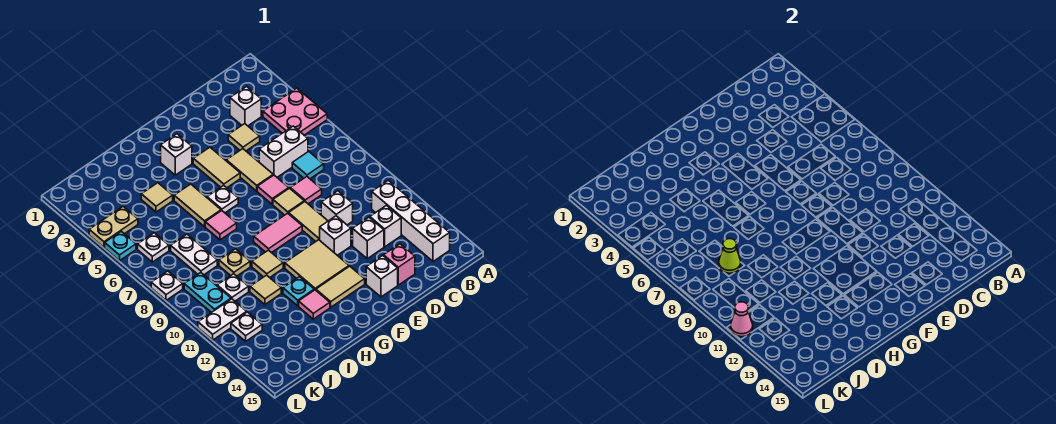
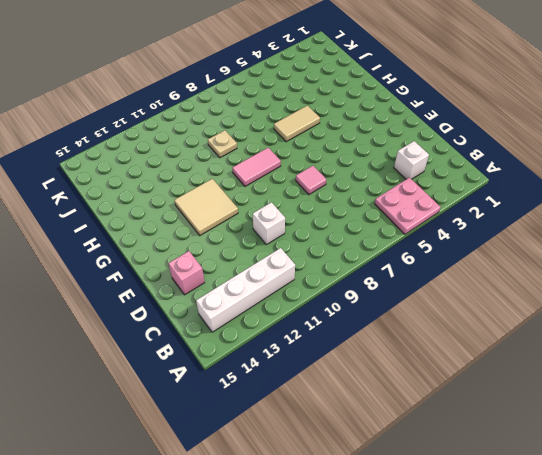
pink 1x2 tile [232,148,281,186] -> pink 1x2 tile turned to [254,213,302,253]
none -> white 1x2 brick [259,126,308,177]
none -> cyan 1x1 tile [292,151,324,179]
none -> white 1x1 brick [370,205,401,247]
none -> tan 1x1 tile [228,124,260,151]

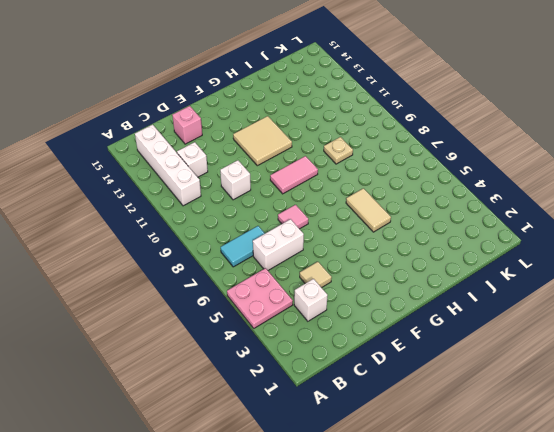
cyan 1x2 tile [221,226,265,267] -> cyan 1x1 tile [292,151,324,179]
none -> pink 1x1 tile [290,177,322,204]
none -> white 1x1 brick [353,217,384,259]
none -> tan 1x2 tile [226,149,273,191]
none -> tan 1x1 tile [273,188,304,215]

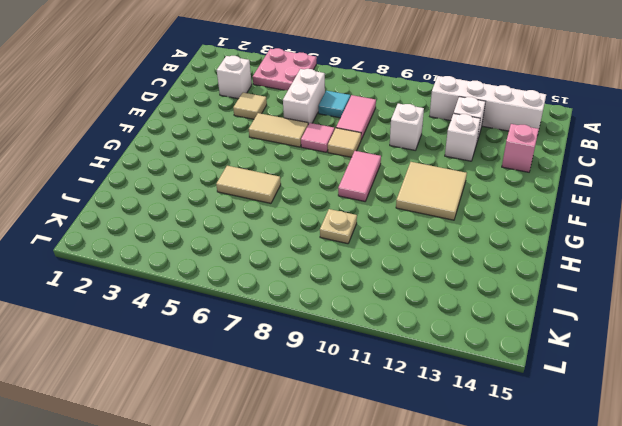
pink 1x2 tile [336,95,376,140] -> pink 1x1 tile [290,177,322,204]
none -> tan 1x2 tile [289,202,328,241]
none -> white 1x1 brick [320,216,351,255]
none -> white 1x1 brick [366,256,398,297]
none -> tan 1x2 tile [193,147,240,188]

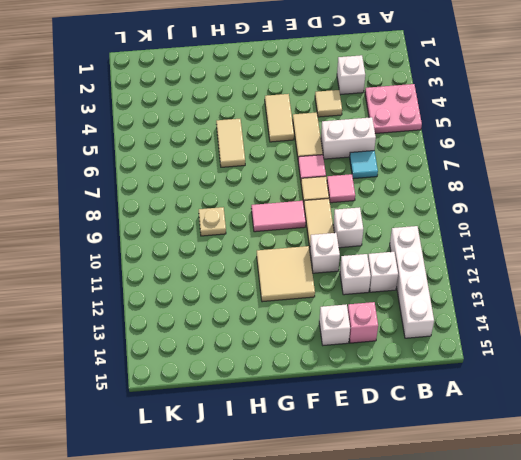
none -> tan 1x2 tile [316,266,365,307]
none -> white 1x1 brick [161,134,192,175]
none -> white 1x1 plate [207,185,238,213]
none -> pink 1x1 tile [205,211,237,240]

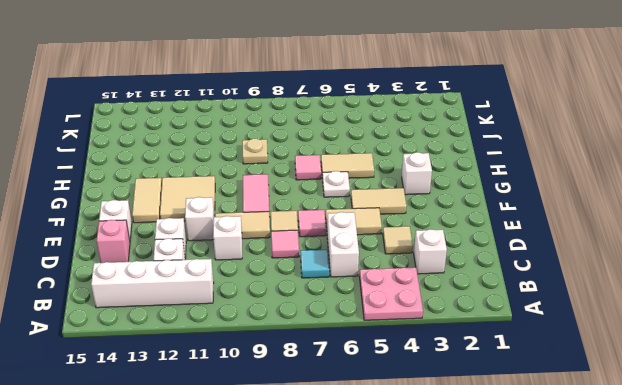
none -> tan 1x1 tile [252,250,283,278]
none -> cyan 1x1 plate [283,277,314,306]
none -> pink 1x1 tile [299,290,330,319]
none -> tan 1x1 tile [141,183,173,212]

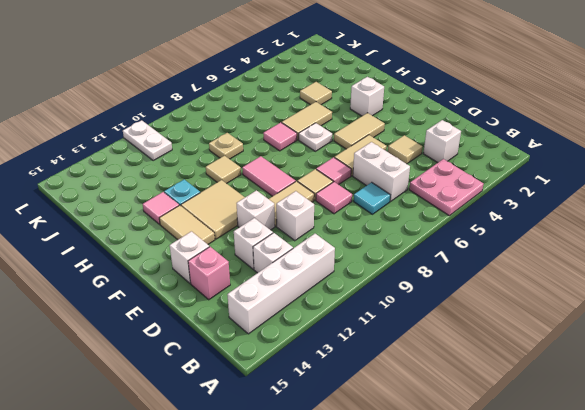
none -> tan 1x1 tile [250,275,281,304]
none -> white 1x2 plate [171,234,217,275]
none -> white 1x1 plate [217,274,249,301]
none -> tan 1x2 plate [89,207,138,247]

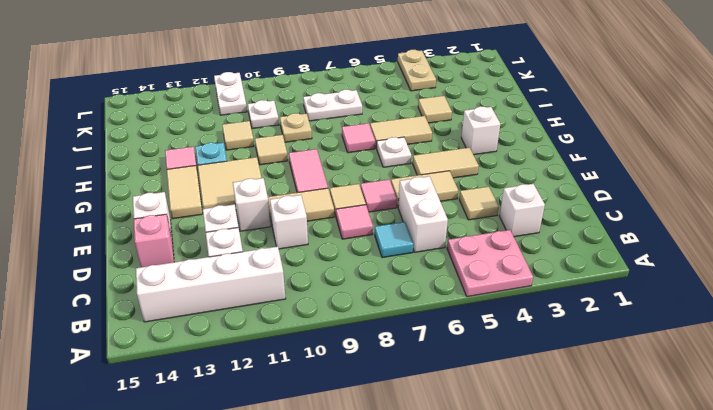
none -> white 1x1 plate [138,233,169,262]
none -> cyan 1x2 plate [184,273,231,313]
none -> white 1x1 plate [231,312,262,341]
none -> cyan 1x1 plate [105,231,136,261]

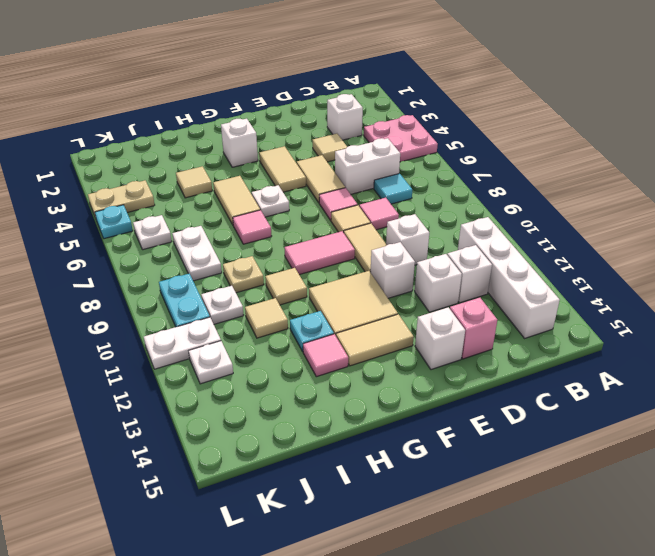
none -> white 1x1 plate [151,271,183,300]
none -> lime 1x1 cone [719,239,741,273]
none -> pink 1x1 cone [731,302,753,337]

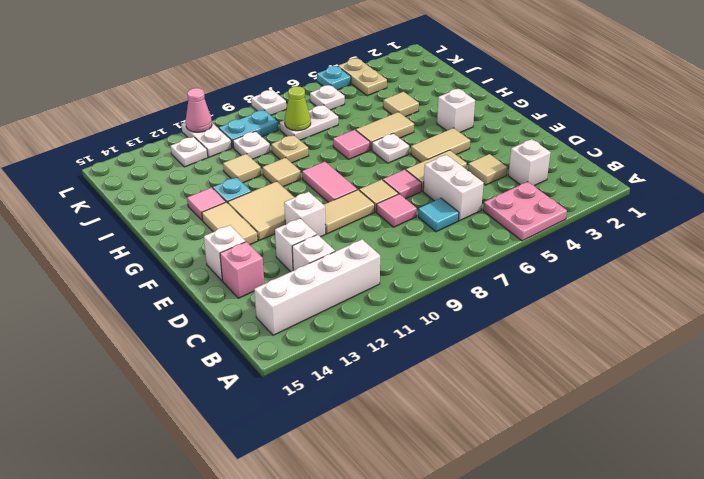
none -> white 1x1 brick [321,191,353,225]

